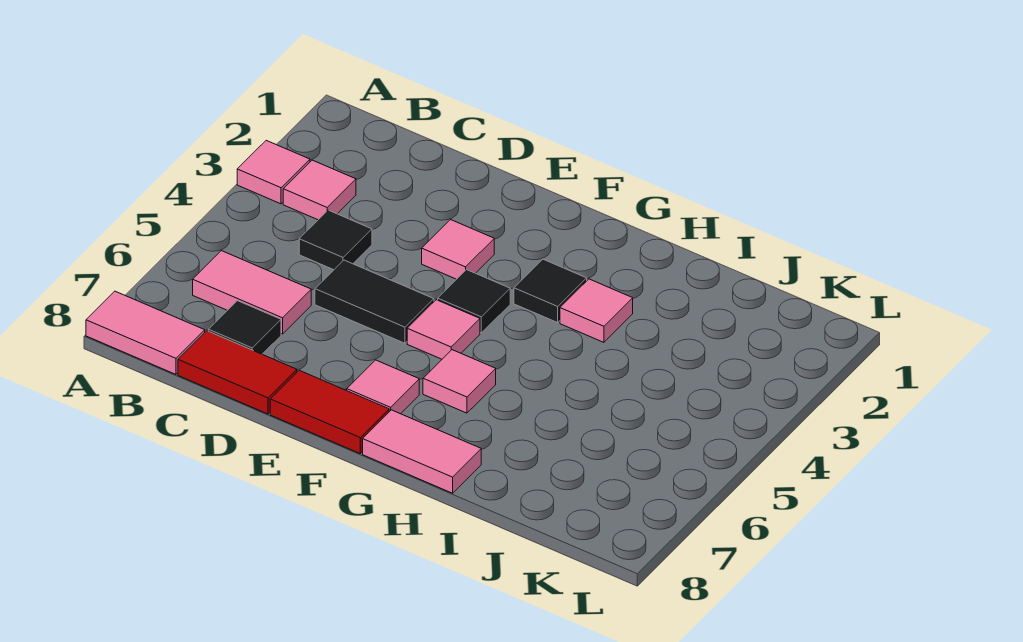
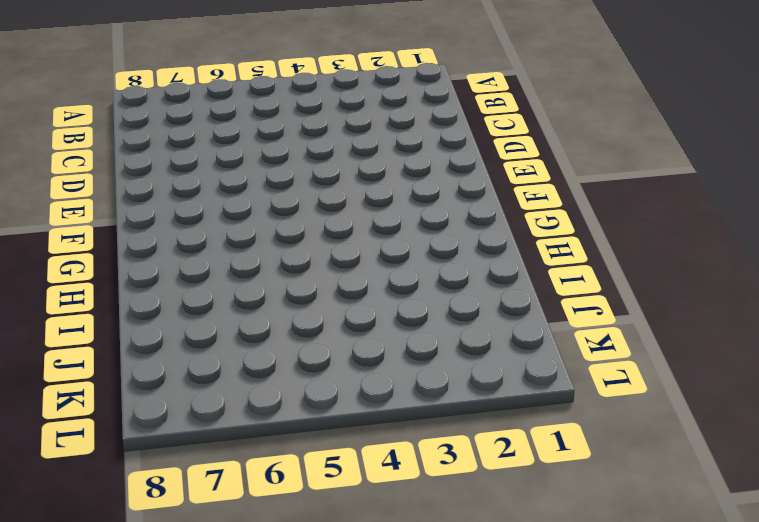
none -> pink 1x1 tile [237,140,310,204]
none -> pink 1x2 tile [86,291,205,374]
none -> pink 1x1 tile [283,160,356,220]

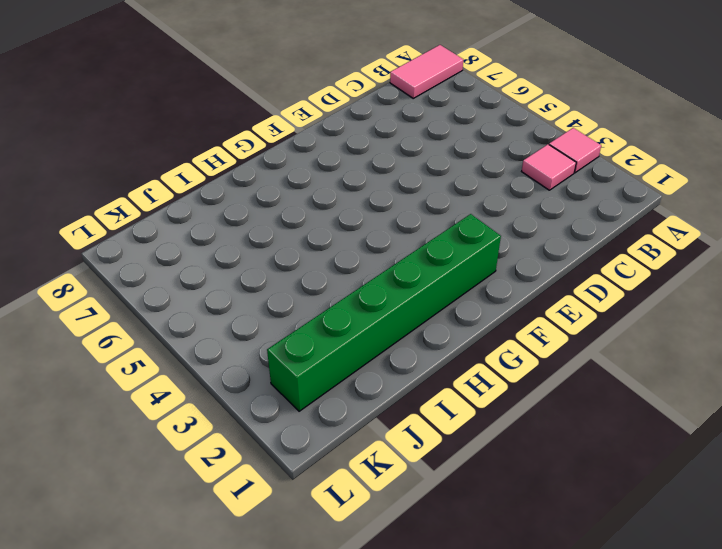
green 1x6 brick [267,214,501,411] -> none
none -> pink 1x2 tile [193,251,311,334]
none -> black 1x1 tile [299,210,372,270]
none -> black 1x1 tile [208,301,281,354]

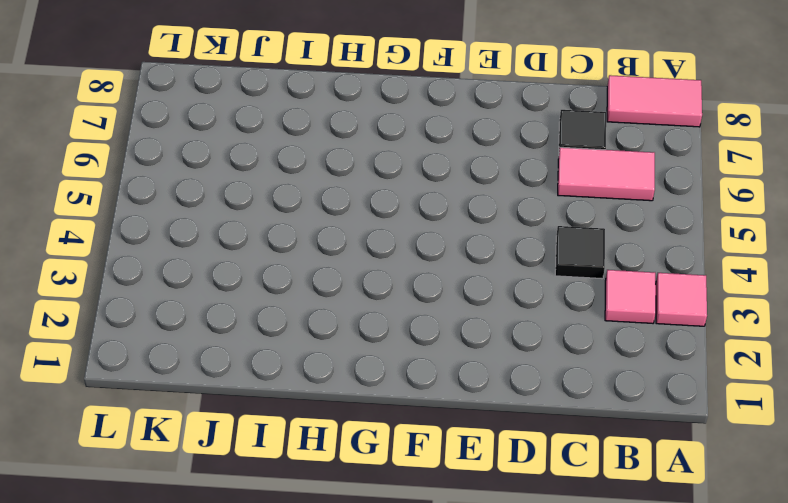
none -> red 1x2 tile [178,331,297,414]
none -> black 1x2 tile [315,260,434,343]
none -> pink 1x1 tile [422,220,494,279]

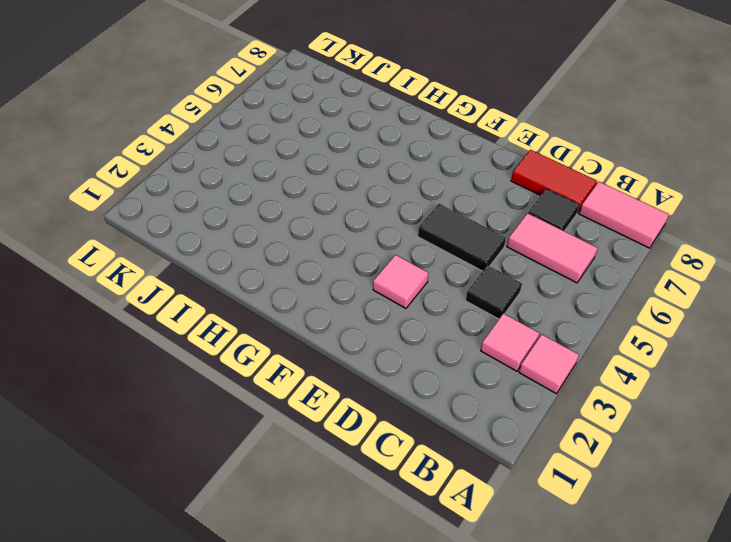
none -> red 1x2 tile [270,370,389,453]
none -> black 1x1 tile [438,270,510,333]
none -> pink 1x1 tile [407,300,480,359]

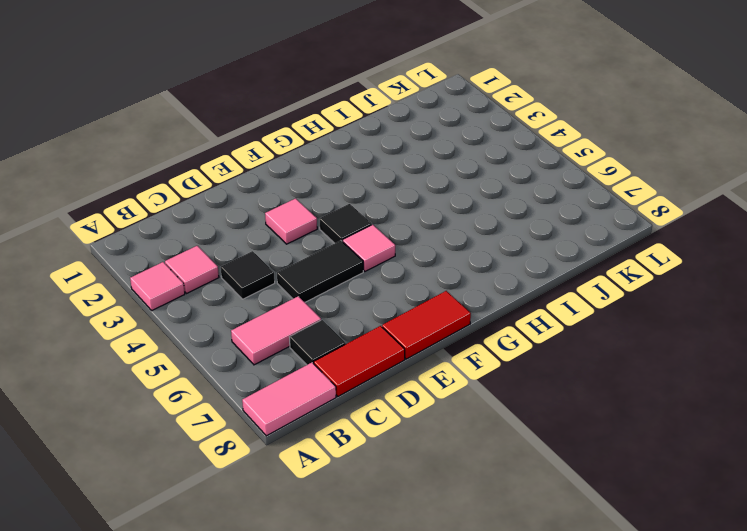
none -> pink 1x1 tile [347,360,419,414]
none -> black 1x1 tile [514,259,587,323]
none -> pink 1x1 tile [423,350,496,413]

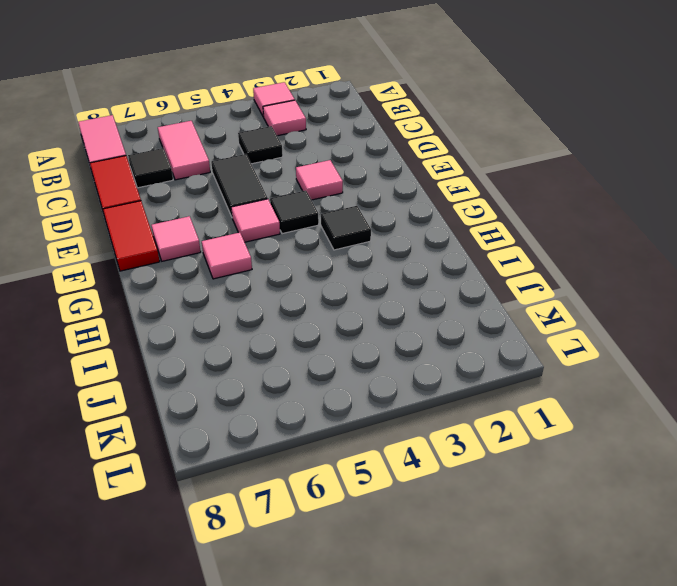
none -> pink 1x2 tile [363,410,481,493]
none -> pink 1x1 tile [560,279,633,342]

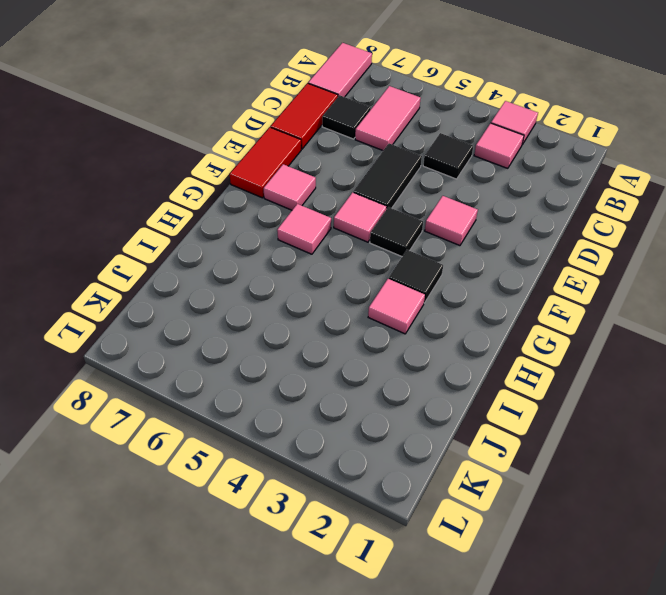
none -> pink 1x2 tile [363,410,481,493]

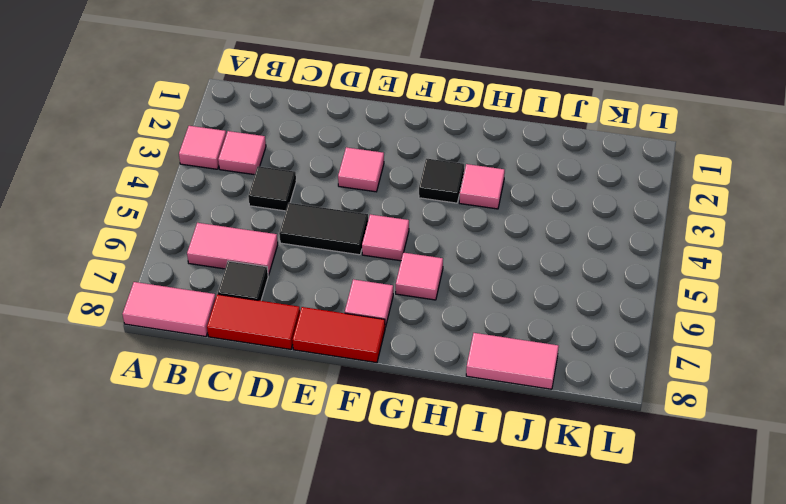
pink 1x2 tile [466,333,559,389] -> pink 1x2 tile moved to [363,410,481,493]
none -> black 1x1 tile [438,270,510,333]

